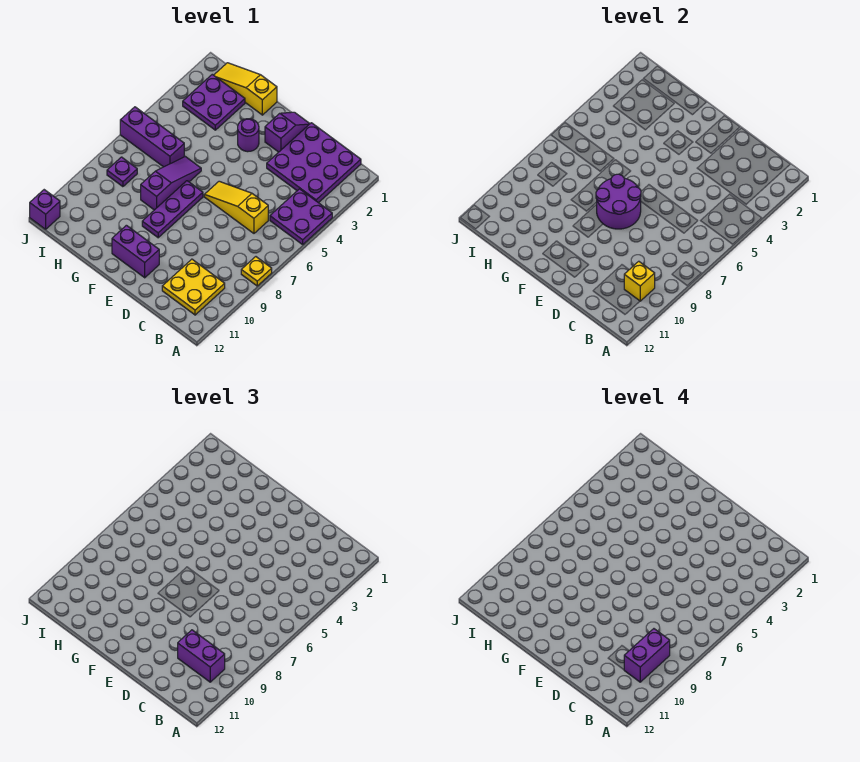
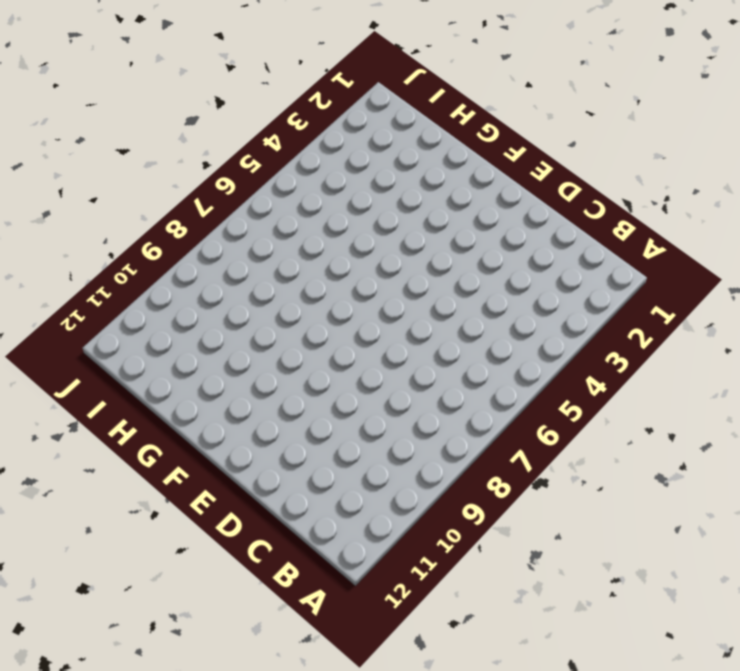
none -> purple 2x2 plate [270,189,332,244]
none -> yellow 1x1 plate [241,257,272,286]
none -> purple 3x3 plate [267,123,361,203]

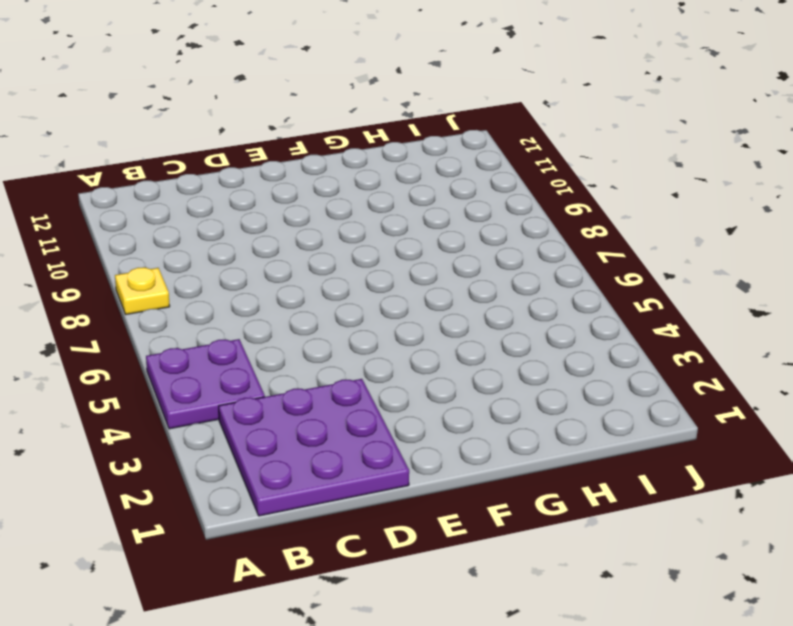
none -> yellow 2x2 plate [162,259,225,315]
none -> yellow 1x3 slope [204,181,268,233]
none -> purple 1x2 slope [265,112,310,152]

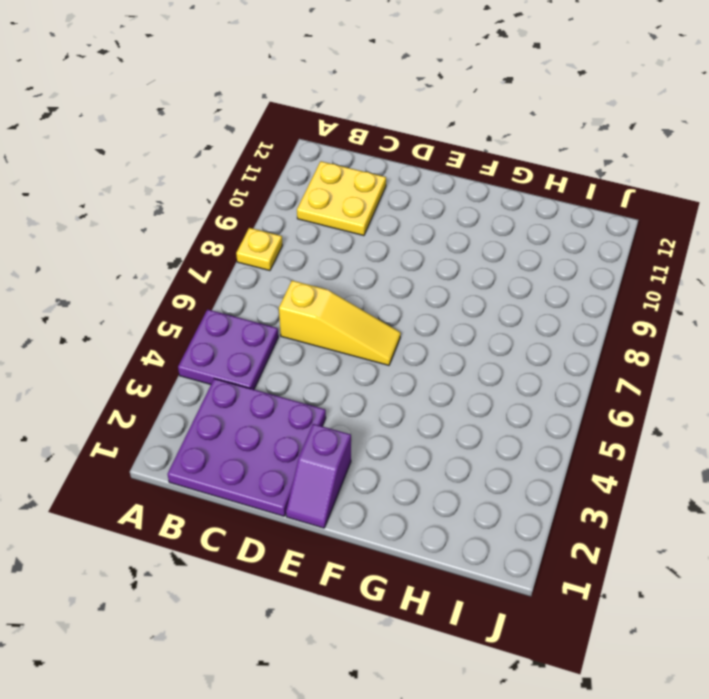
none -> purple 1x2 brick [112,225,159,278]
none -> purple 1x1 round brick [238,119,259,152]
none -> purple 1x3 plate [142,181,203,238]

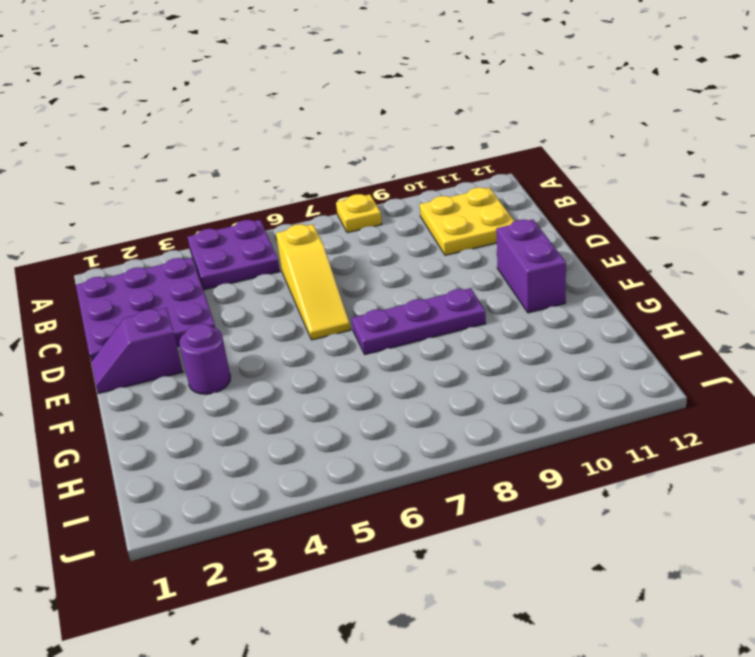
none -> yellow 1x3 slope [214,63,277,115]
none -> purple 1x3 slope [141,157,201,210]
none -> purple 2x2 plate [183,74,245,130]

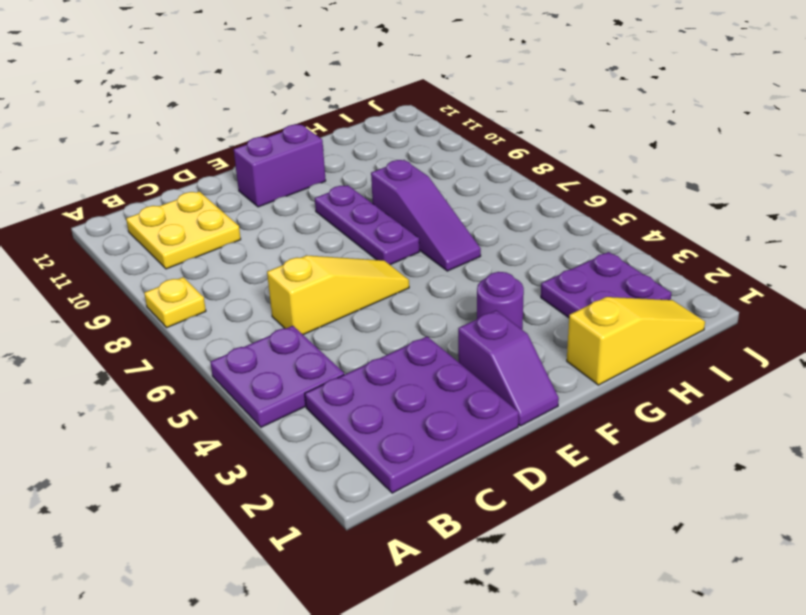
none -> purple 1x3 brick [120,107,184,167]
none -> purple 1x1 plate [107,157,137,187]
none -> purple 1x1 brick [30,190,60,229]

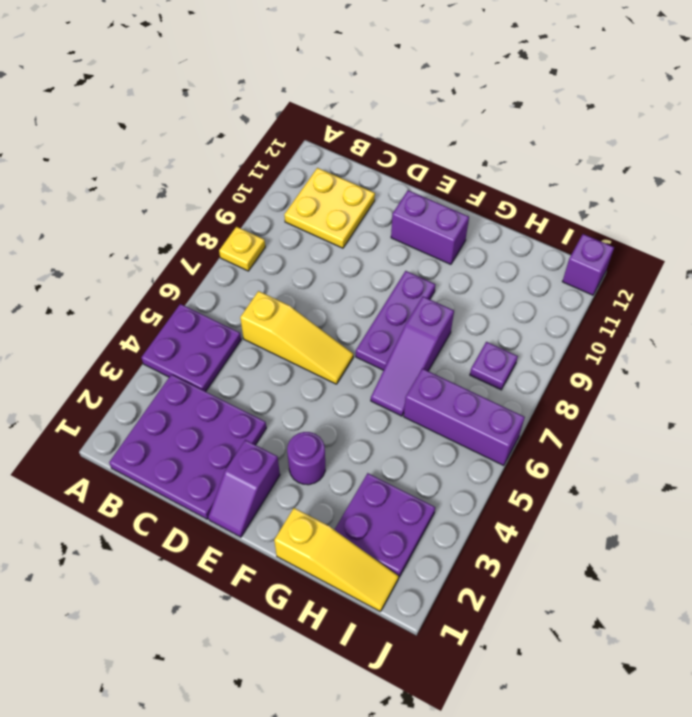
none -> yellow 1x1 brick [624,261,655,301]
none -> purple 2x2 round brick [596,174,641,229]
none -> purple 1x2 brick [178,630,225,682]

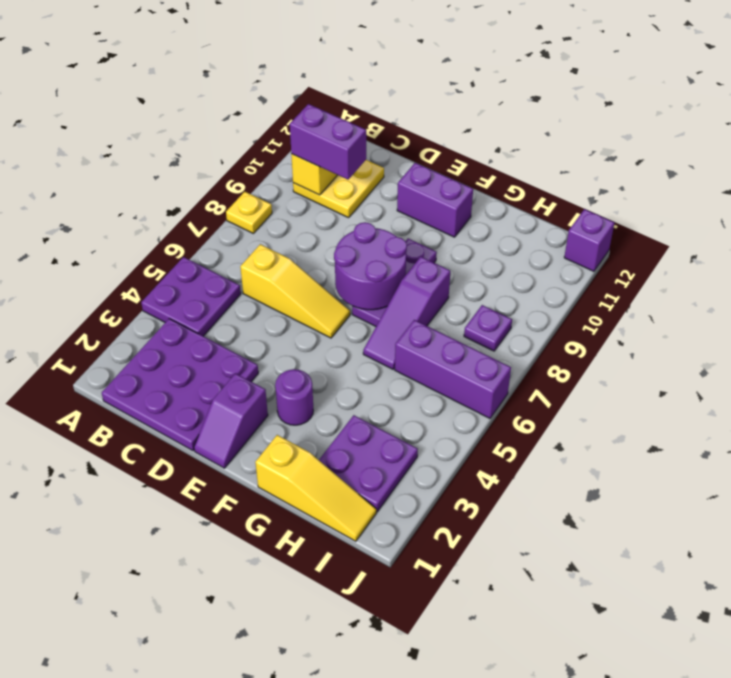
none -> purple 1x2 brick [624,629,670,682]

